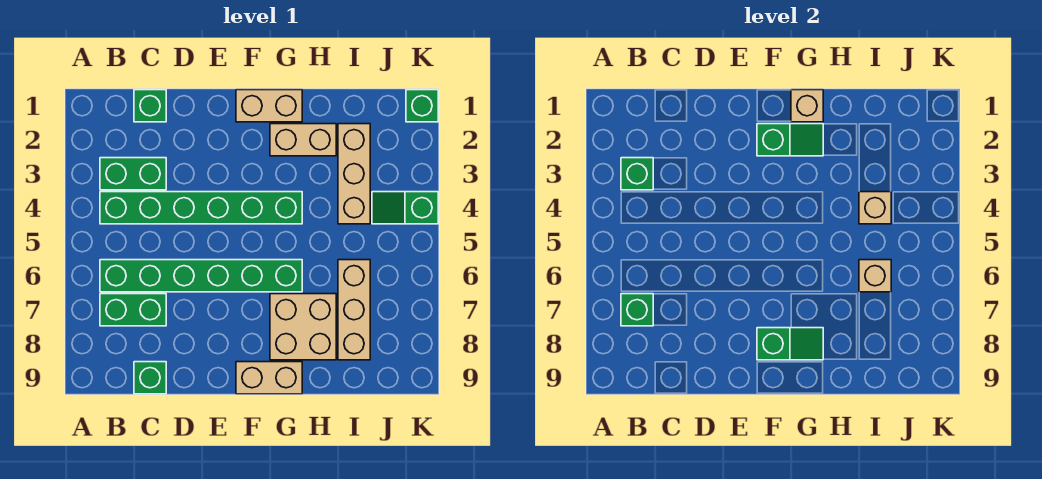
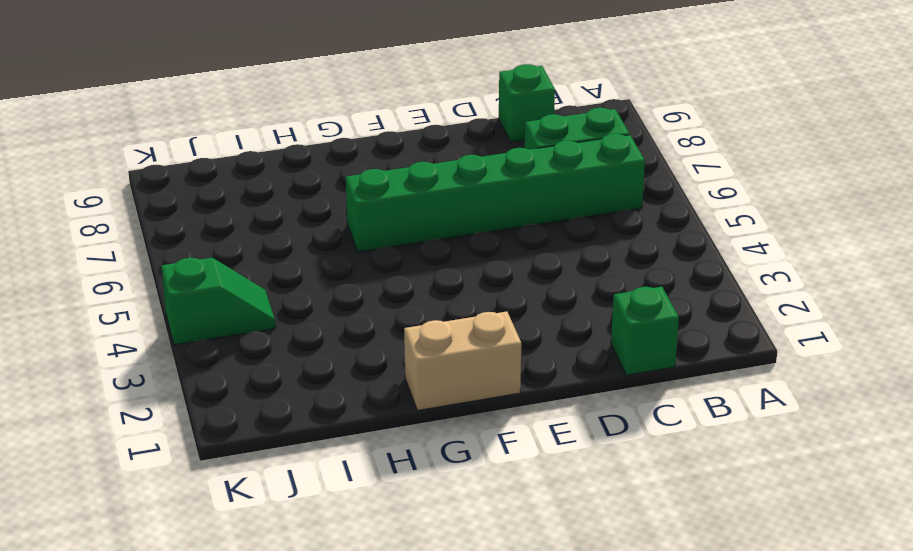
none -> green 1x2 brick [100,158,166,190]
none -> green 1x6 brick [100,192,302,224]
none -> tan 1x2 brick [236,362,302,394]

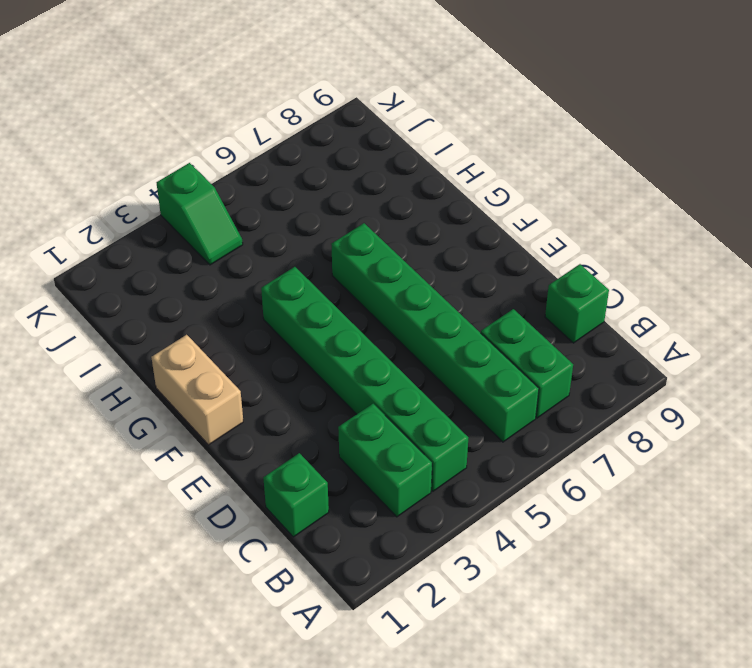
none -> tan 1x2 brick [236,362,302,394]
none -> tan 1x2 brick [270,124,336,156]
none -> tan 2x2 brick [270,294,336,360]

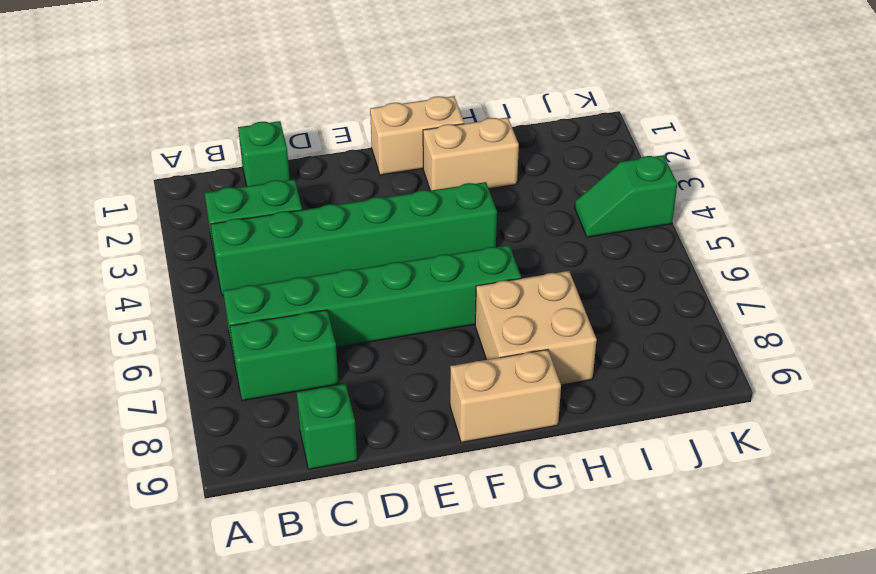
none -> tan 1x3 brick [338,124,370,224]
none -> tan 1x3 brick [338,260,370,360]
none -> green 1x1 brick [406,90,438,122]

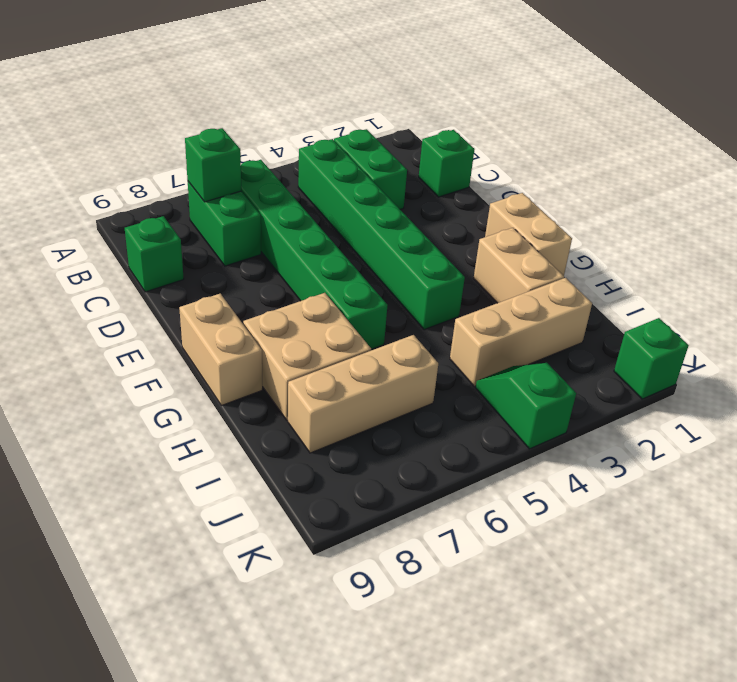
none -> green 1x1 brick [621,158,653,190]
none -> green 1x2 slope [757,124,823,156]
none -> green 1x2 slope [757,328,823,360]

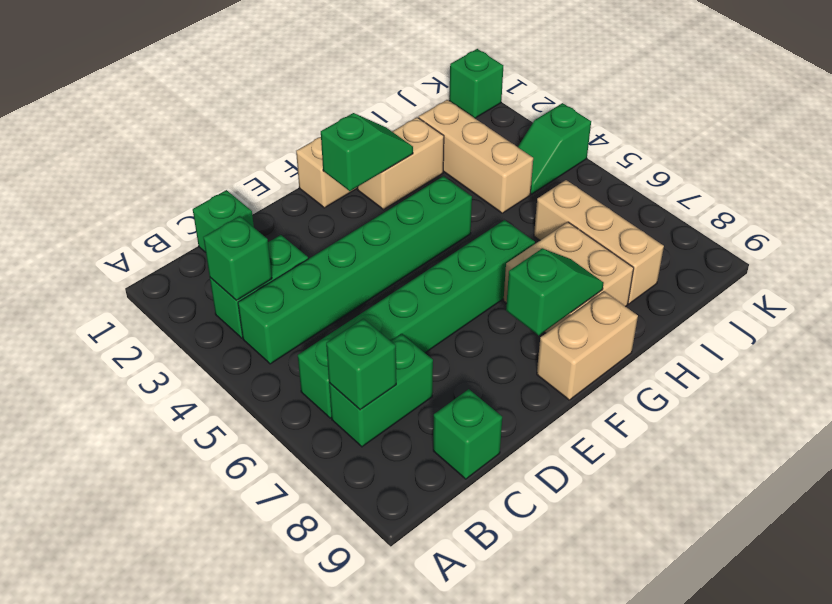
none -> tan 1x1 brick [791,90,823,122]
none -> tan 1x1 brick [859,192,891,224]
none -> tan 1x1 brick [859,260,891,292]

